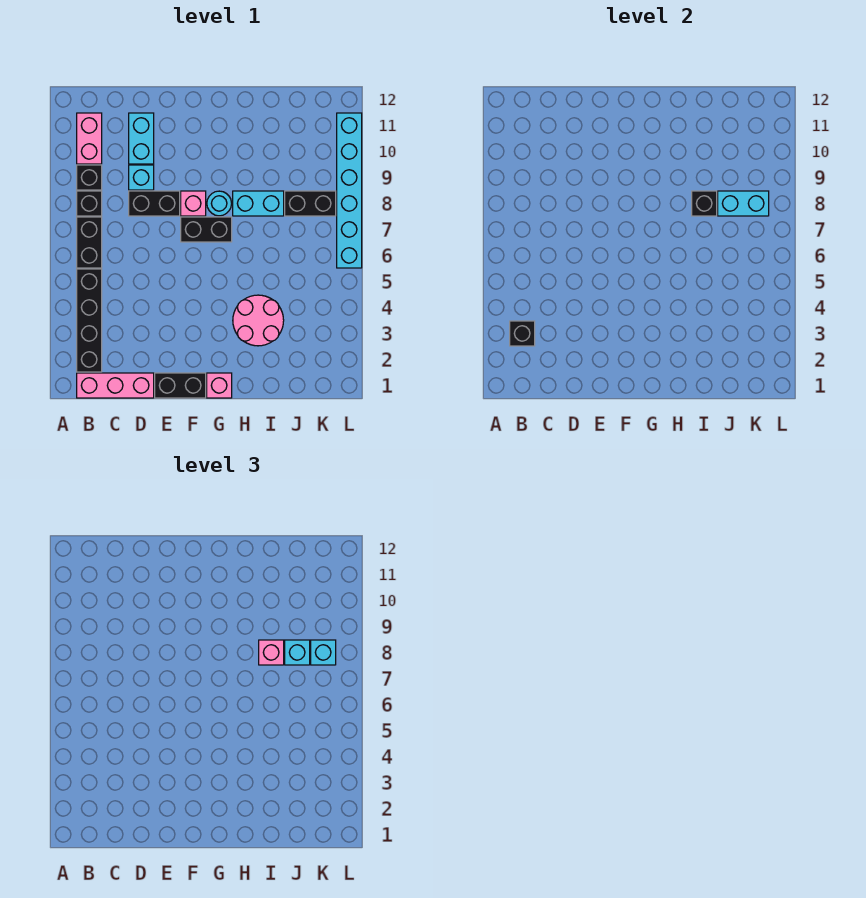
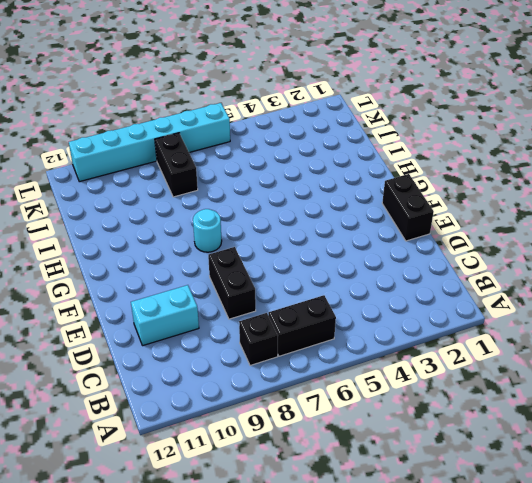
none -> pink 1x3 brick [77,373,154,398]
none -> black 1x4 brick [77,269,102,372]
none -> black 1x1 brick [77,165,102,190]

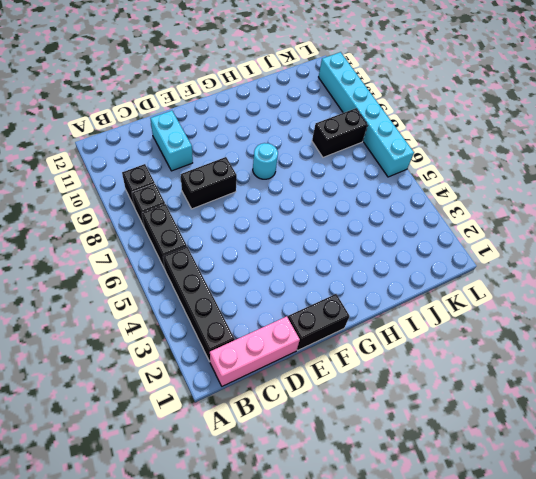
none -> pink 1x2 brick [77,113,102,164]
none -> cyan 1x1 brick [129,165,154,190]
none -> black 1x2 brick [181,217,232,242]

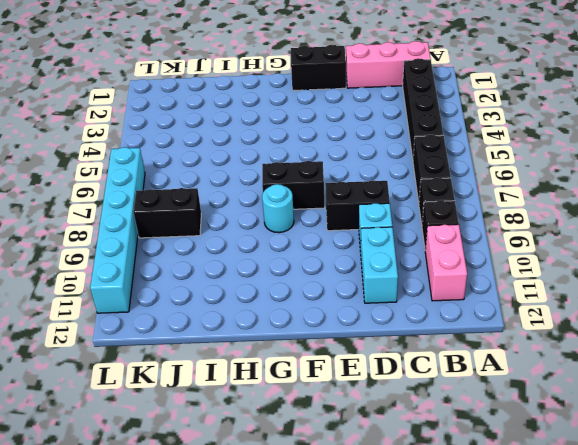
none -> pink 1x1 brick [181,191,206,216]
none -> pink 1x1 brick [207,373,232,398]
none -> pink 2x2 round brick [233,295,284,346]

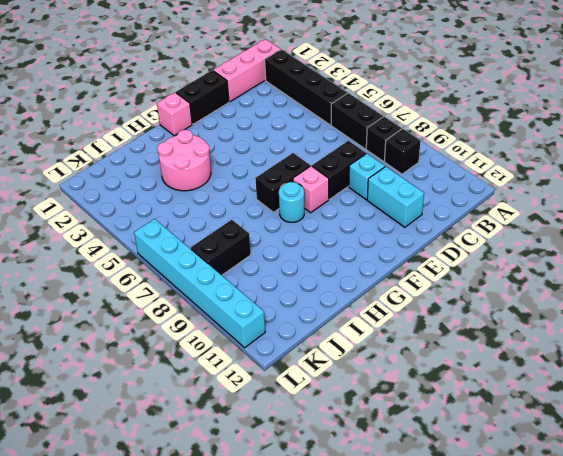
none -> pink 1x2 brick [77,113,102,164]
none -> cyan 1x2 brick [233,191,284,216]
none -> black 1x1 brick [510,321,535,346]

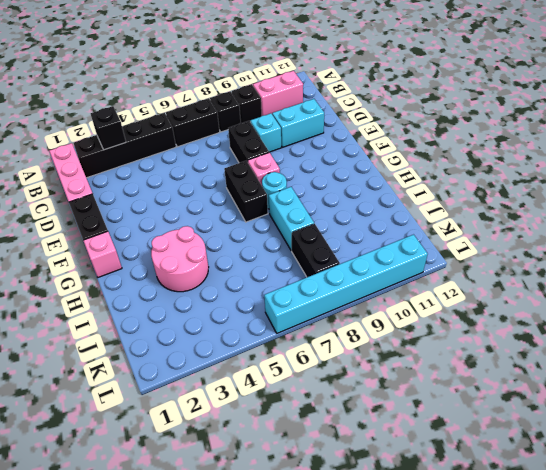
none -> black 1x1 brick [692,191,717,216]
none -> cyan 1x2 brick [718,191,769,216]
none -> pink 1x1 brick [259,640,284,665]

